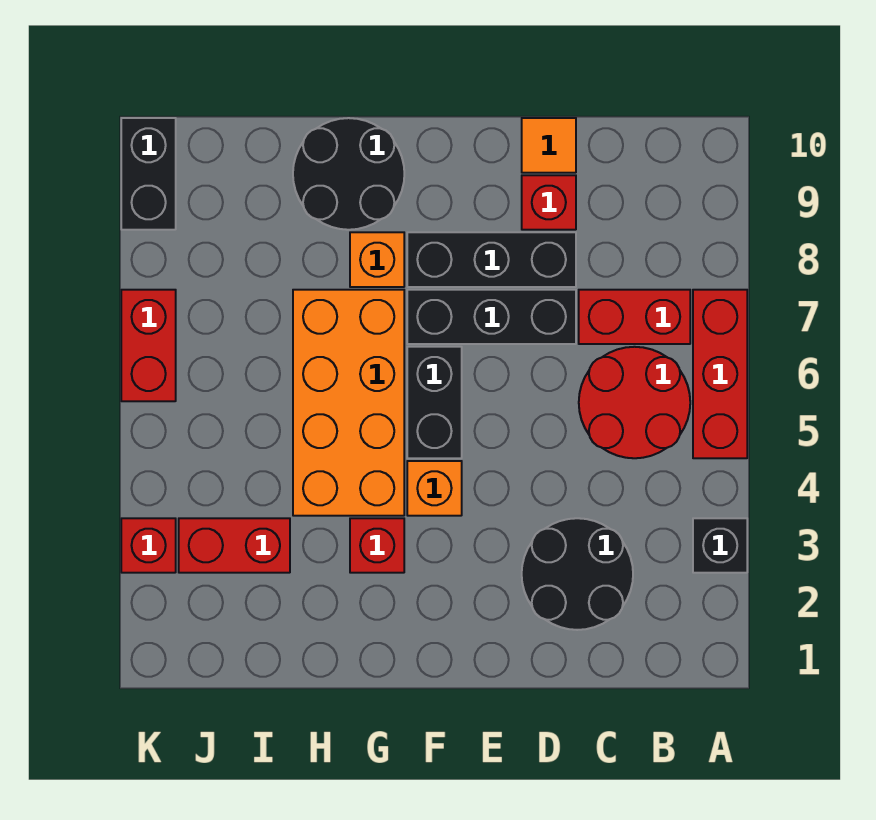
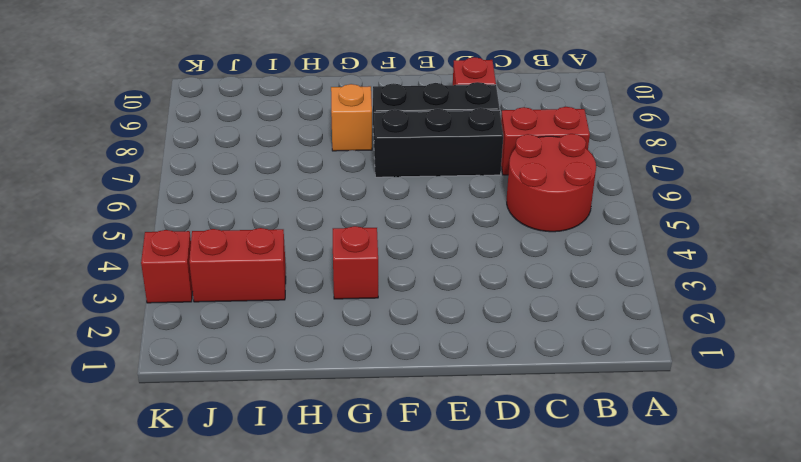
none -> black 1x1 brick [693,518,747,573]
none -> red 1x3 brick [693,290,747,458]
none -> black 2x2 round brick [522,518,633,630]

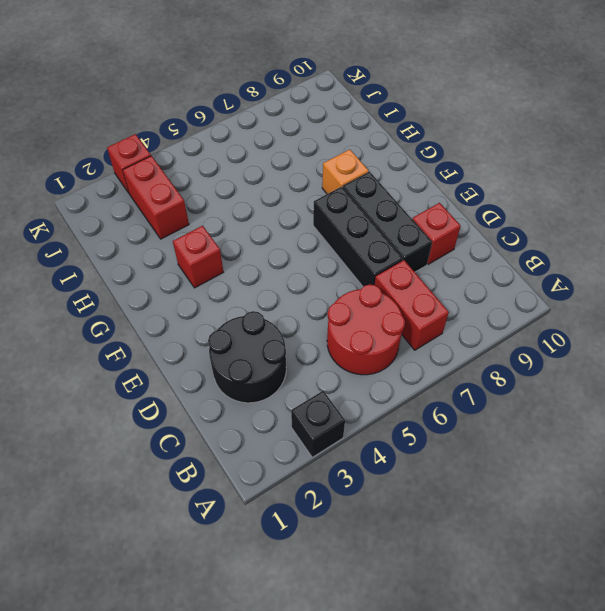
none -> red 1x3 brick [693,290,747,458]
none -> orange 1x1 tile [522,118,576,173]
none -> orange 1x1 brick [407,461,462,516]

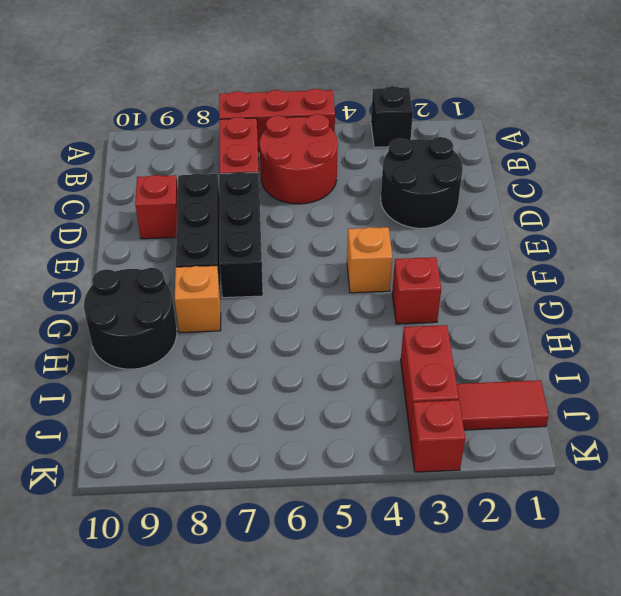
red 1x2 tile [457,380,549,430] -> none
none -> orange 1x1 tile [522,118,576,173]
none -> black 1x2 brick [407,347,462,458]
none -> orange 2x4 brick [293,290,404,516]

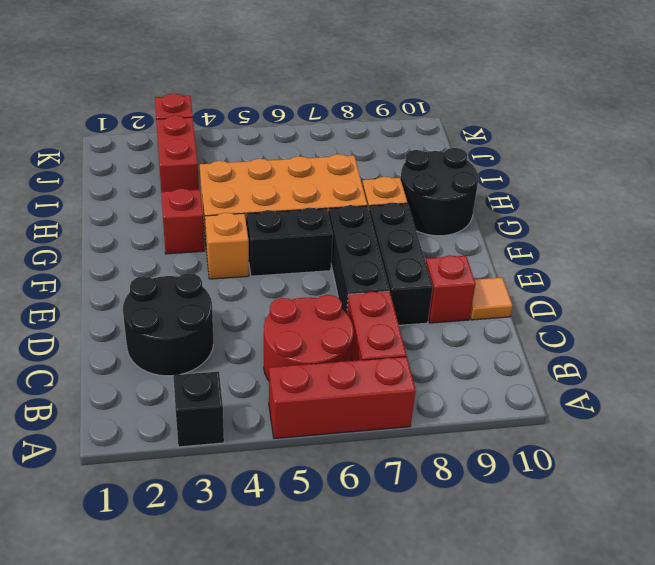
none -> red 1x2 brick [121,290,176,401]
none -> black 1x2 brick [121,118,176,230]

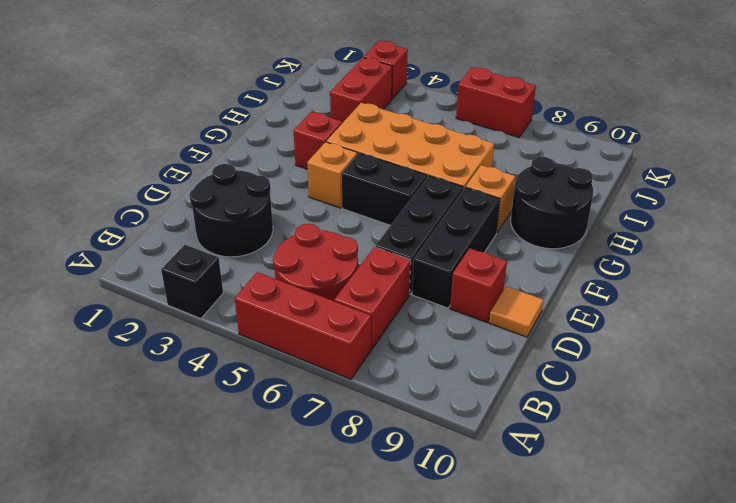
none -> black 1x2 brick [121,118,176,230]

